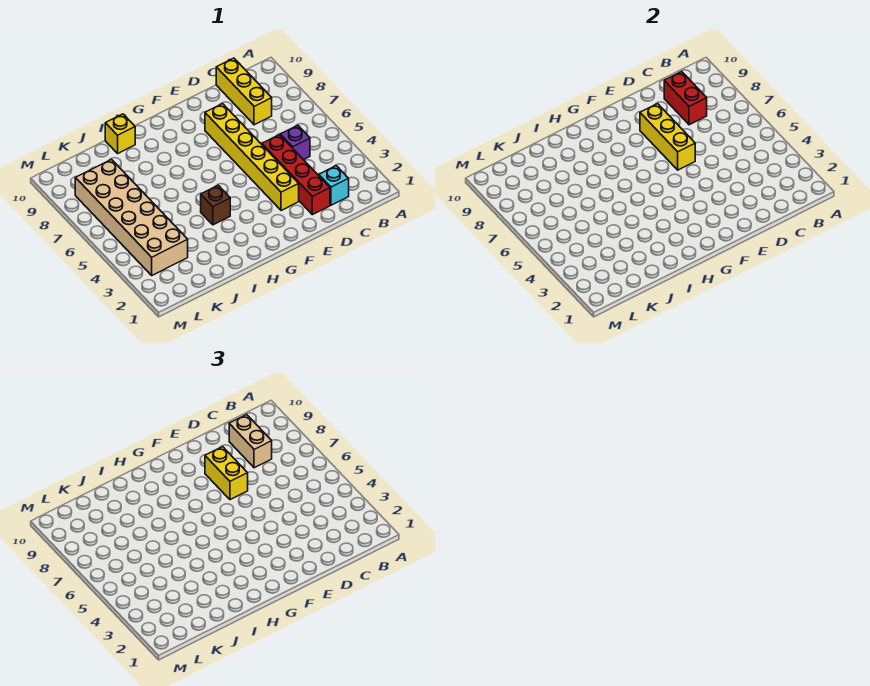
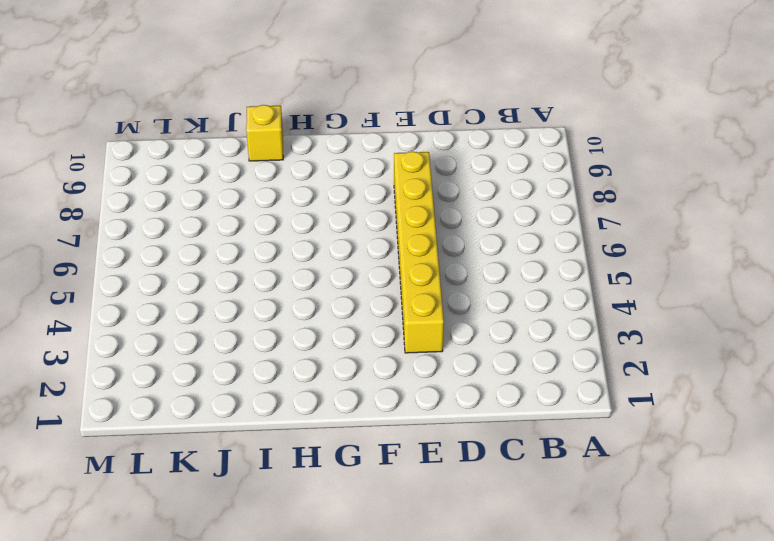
none -> cyan 1x1 brick [319,166,349,205]
none -> purple 1x1 brick [280,125,310,160]
none -> yellow 1x3 brick [216,58,272,125]

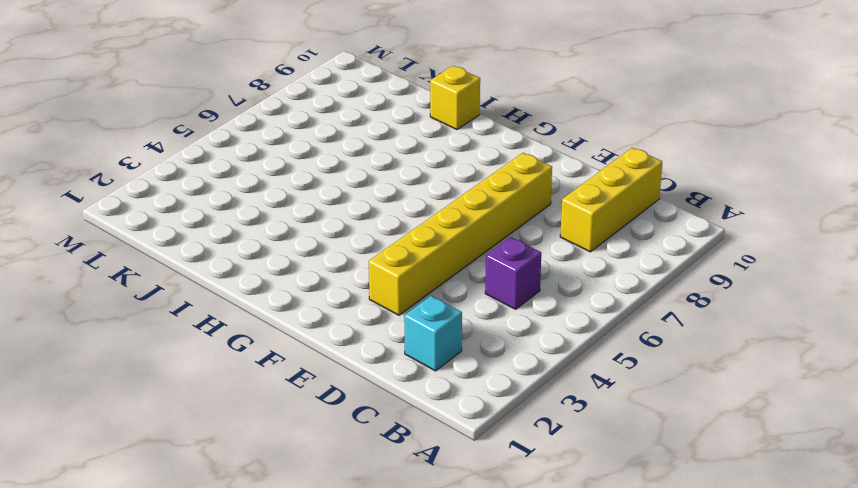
none -> red 1x4 brick [262,135,330,215]
none -> brown 1x1 brick [201,185,230,225]
none -> tan 2x6 brick [75,159,188,275]

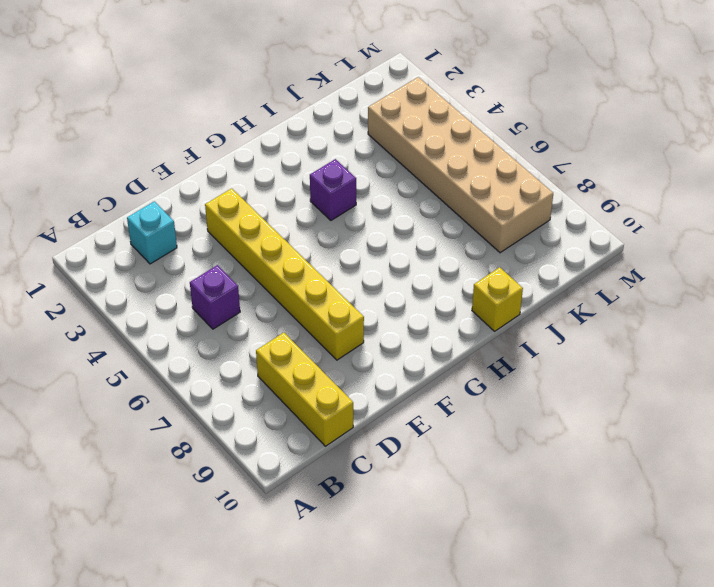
purple 1x1 brick [310,159,356,220] -> brown 1x1 brick [201,185,230,225]
none -> red 1x4 brick [262,135,330,215]
none -> red 1x2 brick [664,72,707,125]
none -> yellow 1x3 brick [640,104,695,170]

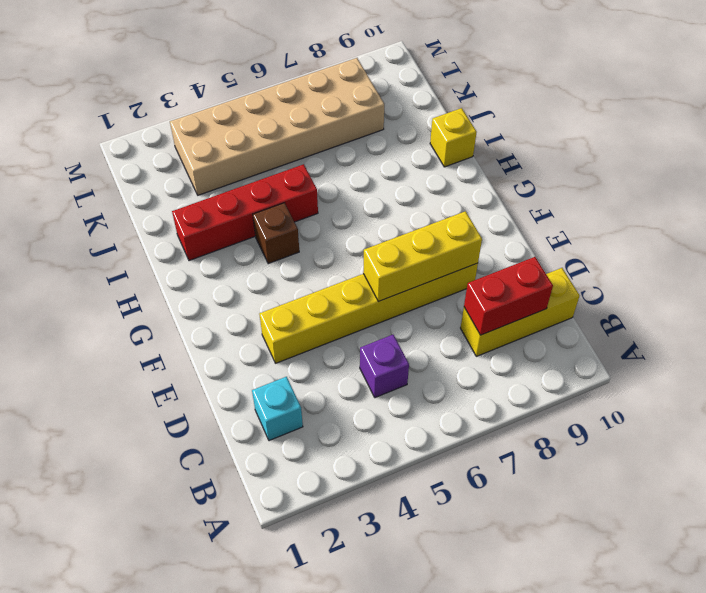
red 1x4 brick [172,164,318,261] -> red 1x4 brick moved to [262,135,330,215]
none -> tan 1x2 brick [229,415,272,468]
none -> yellow 1x2 brick [205,447,248,500]

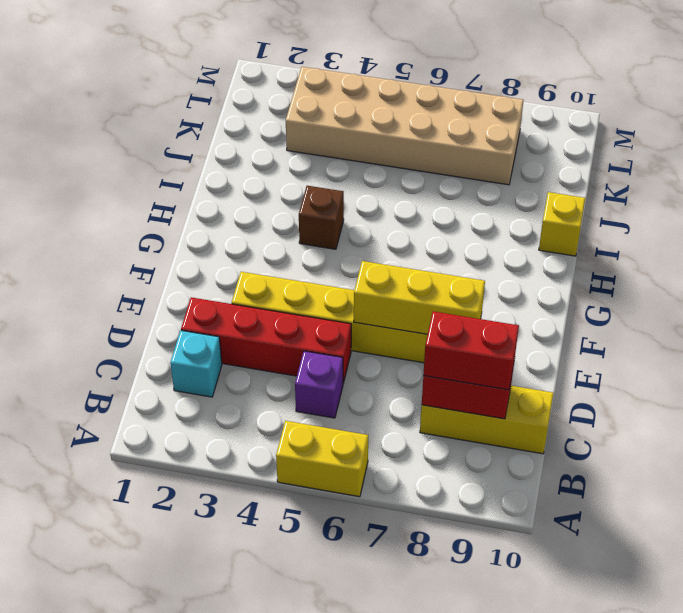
yellow 1x2 brick [276,421,368,497] -> yellow 1x2 brick moved to [205,447,248,500]
red 1x2 brick [423,311,519,390] -> tan 1x2 brick [229,415,272,468]

